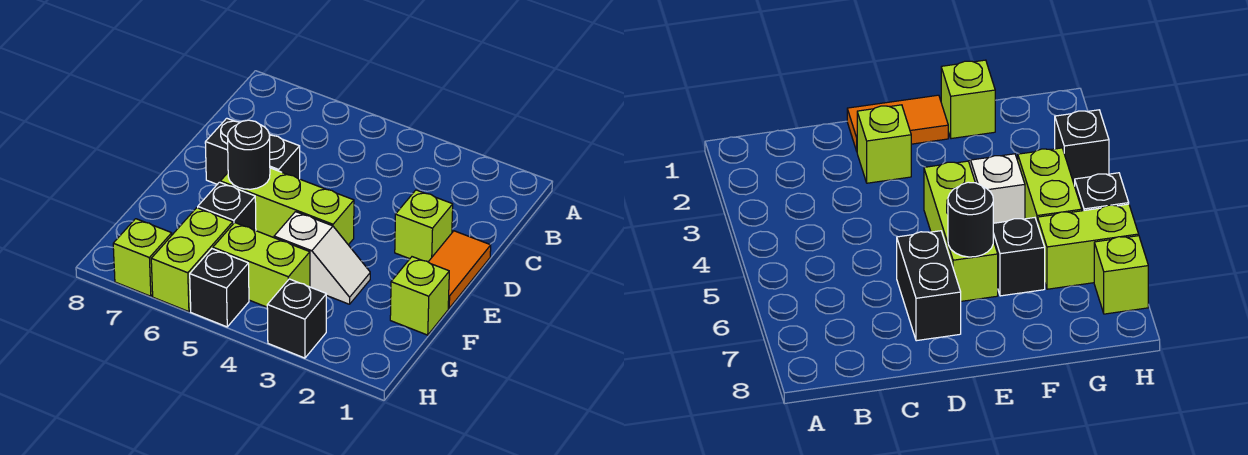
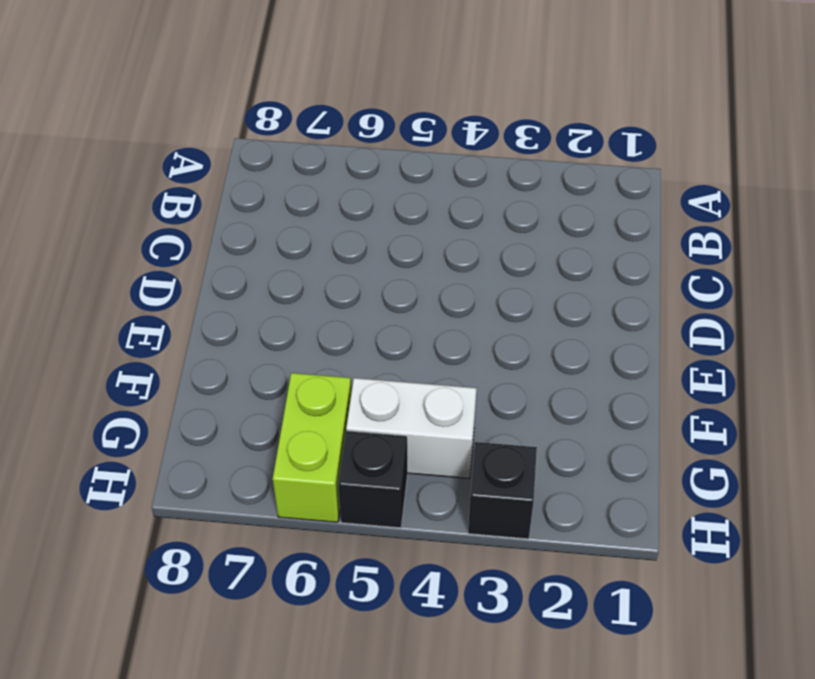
white 1x2 brick [346,378,477,478] -> lime 1x2 brick [213,223,310,307]
none -> orange 1x2 tile [429,231,491,308]
none -> lime 1x1 brick [395,190,453,262]
none -> black 1x2 brick [205,118,300,184]

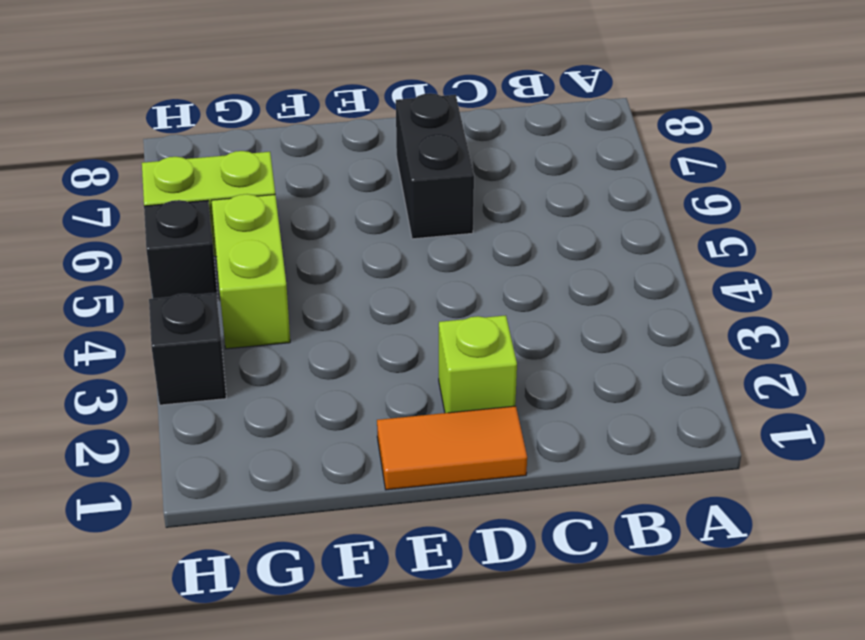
none -> lime 1x3 brick [220,168,354,245]
none -> lime 1x1 brick [390,257,449,335]
none -> white 1x2 slope [274,212,370,304]

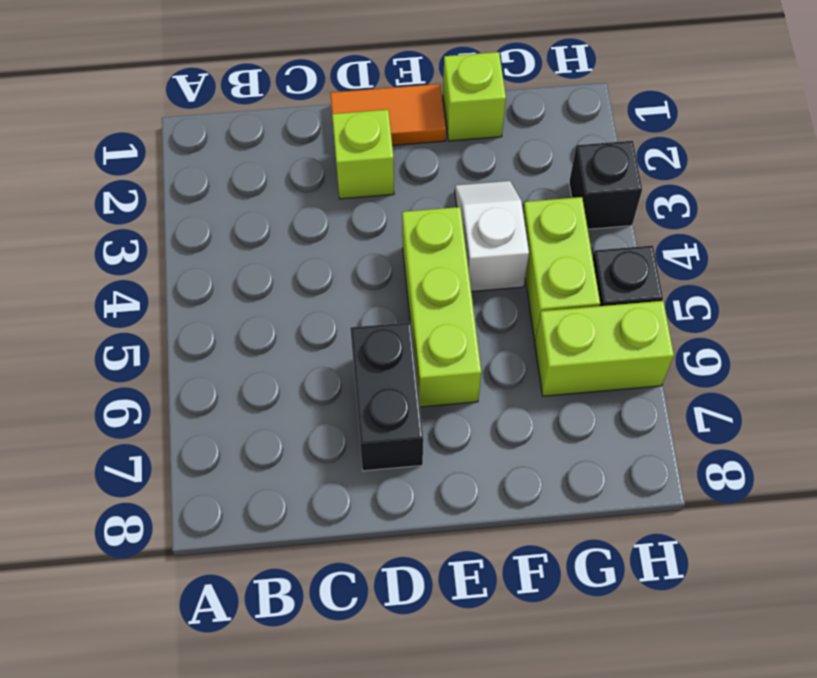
none -> black 1x1 brick [198,182,256,231]
none -> lime 1x1 brick [113,219,172,296]
none -> black 1x1 round brick [228,120,270,189]

